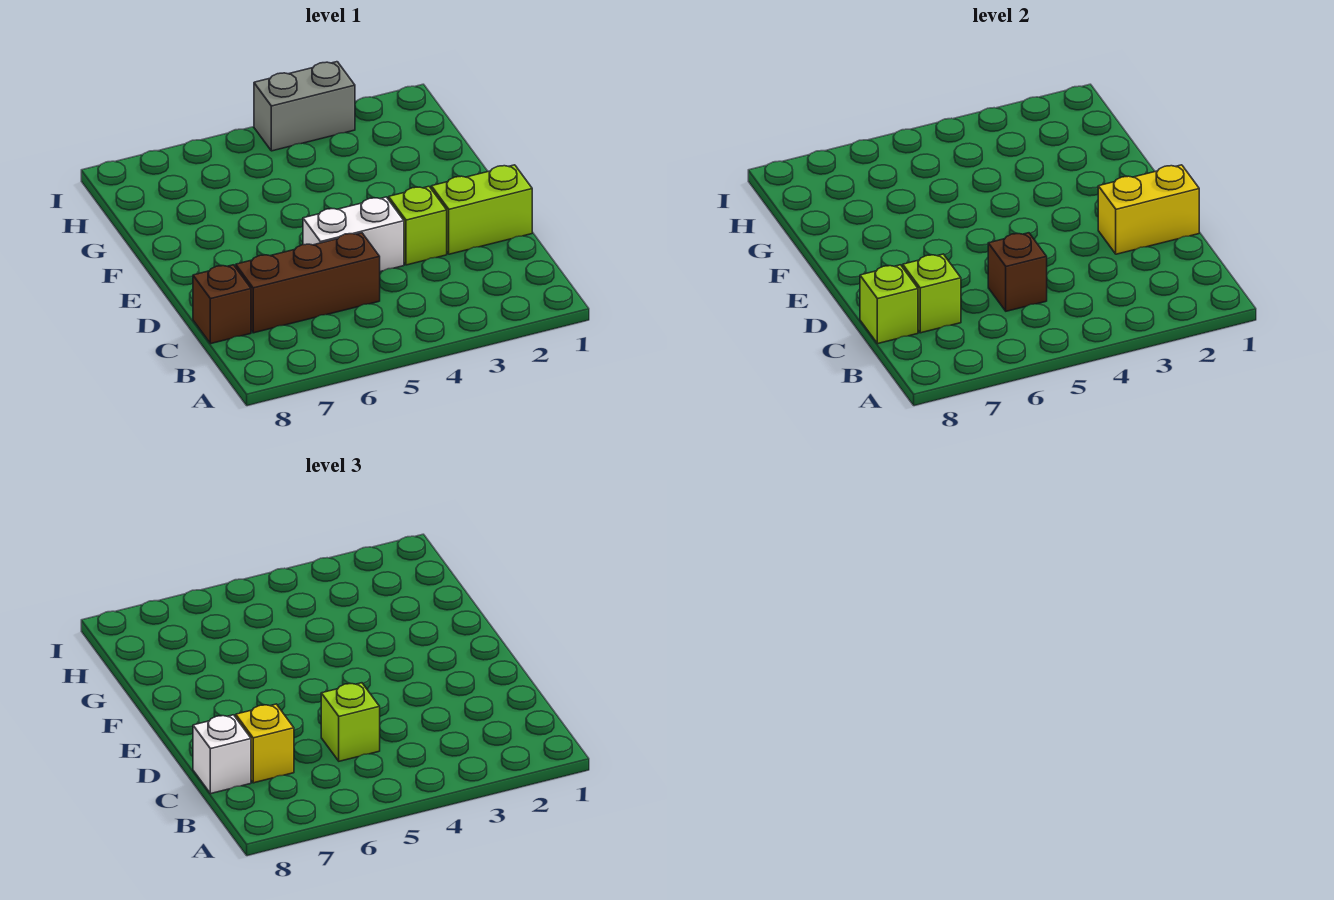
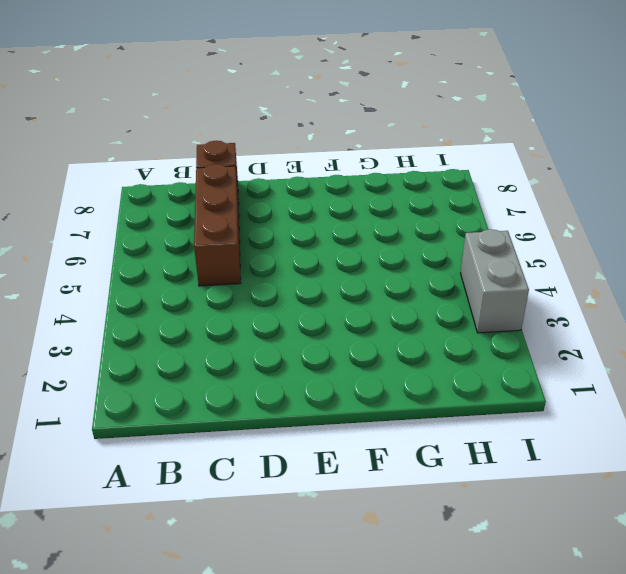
none -> lime 1x2 brick [431,165,532,254]
none -> lime 1x1 brick [389,186,447,265]
none -> white 1x2 brick [303,197,404,272]

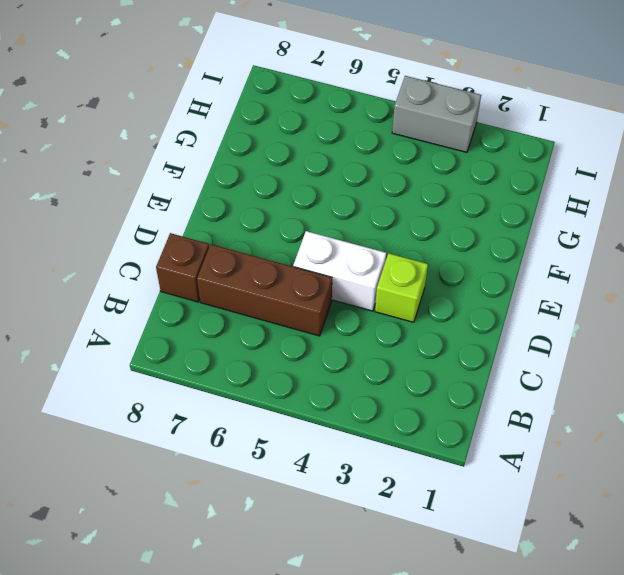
none -> lime 1x2 brick [431,165,532,254]
none -> brown 1x1 brick [988,233,1047,311]
none -> lime 1x1 brick [903,254,961,333]

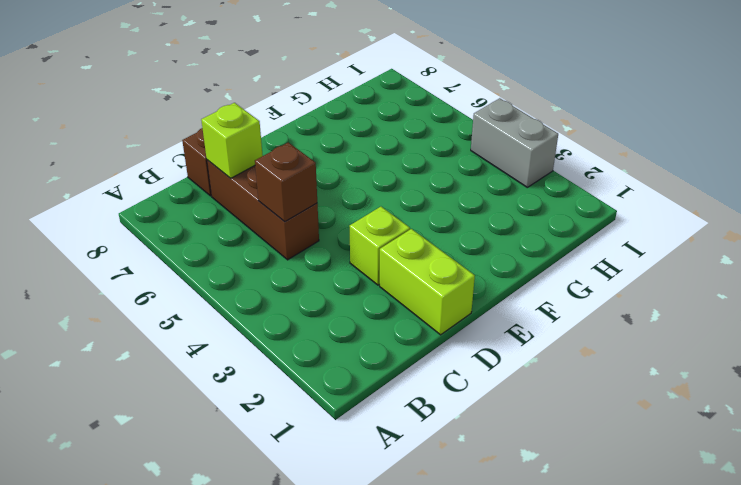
none -> white 1x2 brick [303,197,404,272]
none -> lime 1x1 brick [860,265,918,344]
none -> yellow 1x2 brick [1098,165,1199,254]

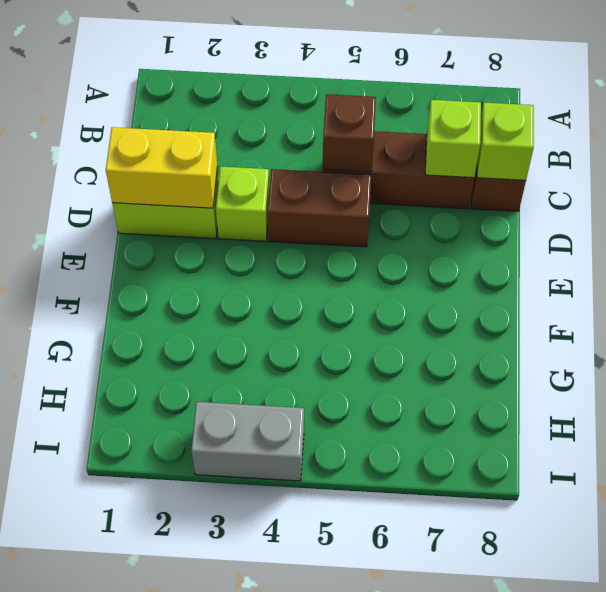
brown 1x2 brick [268,169,371,247] -> white 1x2 brick [303,197,404,272]
none -> lime 1x1 brick [321,683,380,761]
none -> yellow 1x1 brick [236,704,294,783]
none -> white 1x1 brick [193,715,251,794]

